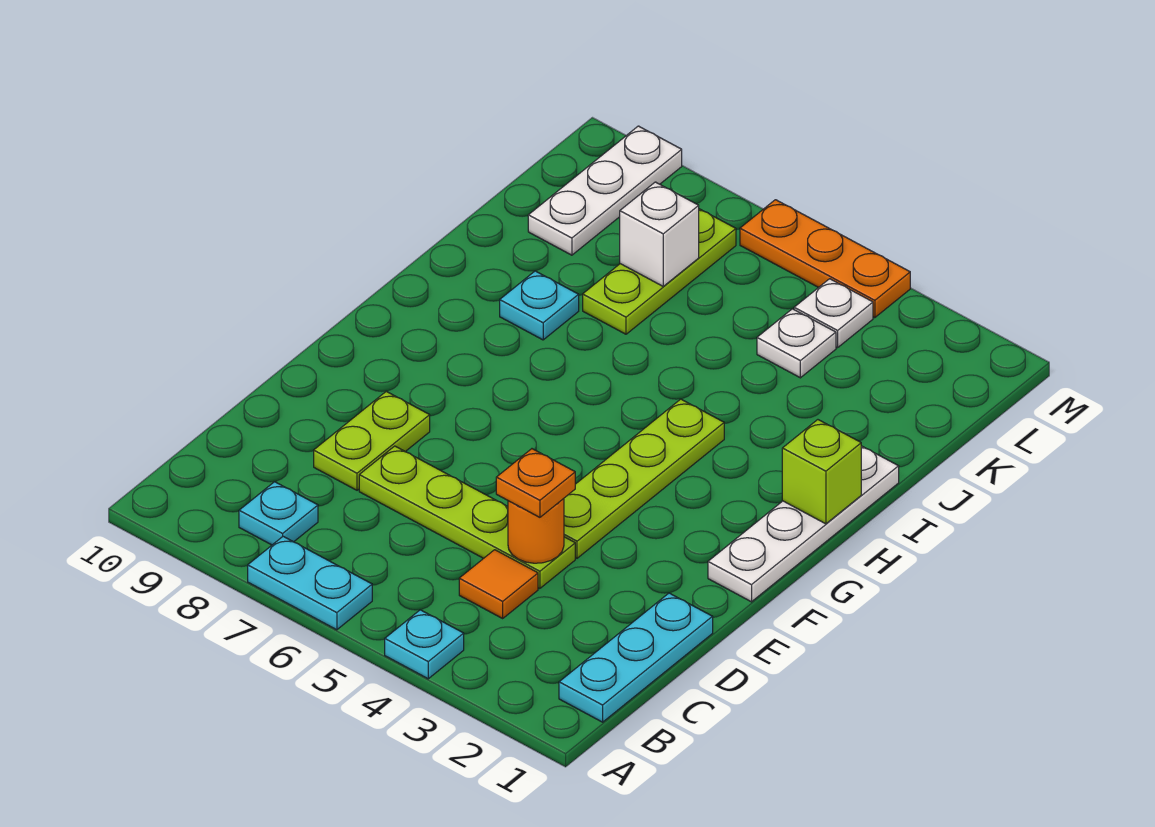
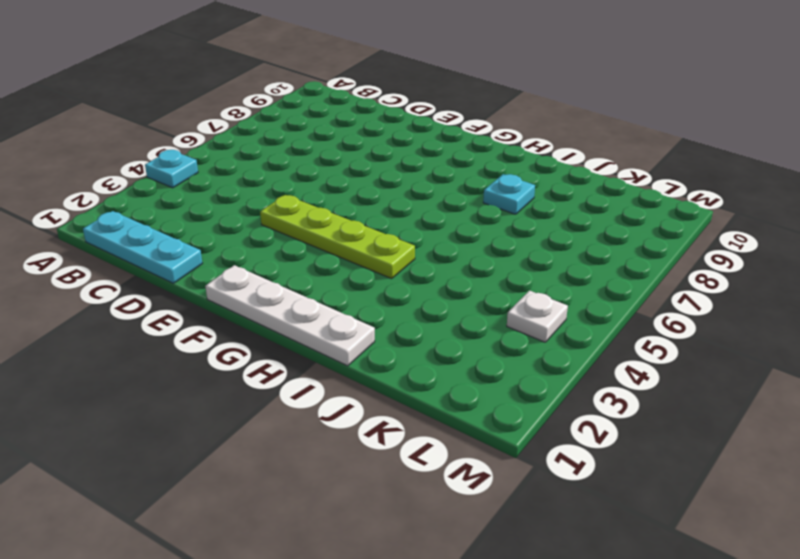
none -> cyan 1x2 plate [248,536,372,630]
none -> cyan 1x1 plate [239,482,318,545]
none -> orange 1x1 tile [459,550,538,618]

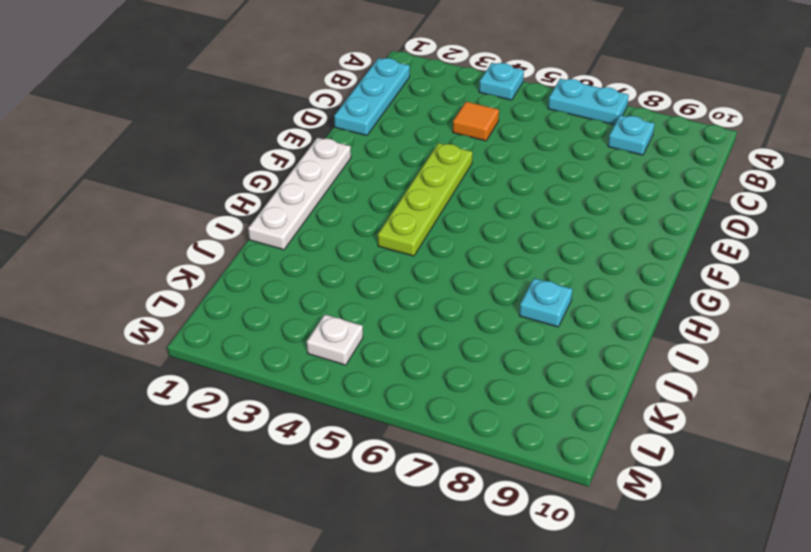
none -> lime 1x4 plate [359,446,575,588]
none -> lime 1x2 plate [314,391,430,490]
none -> lime 1x3 plate [583,209,736,334]

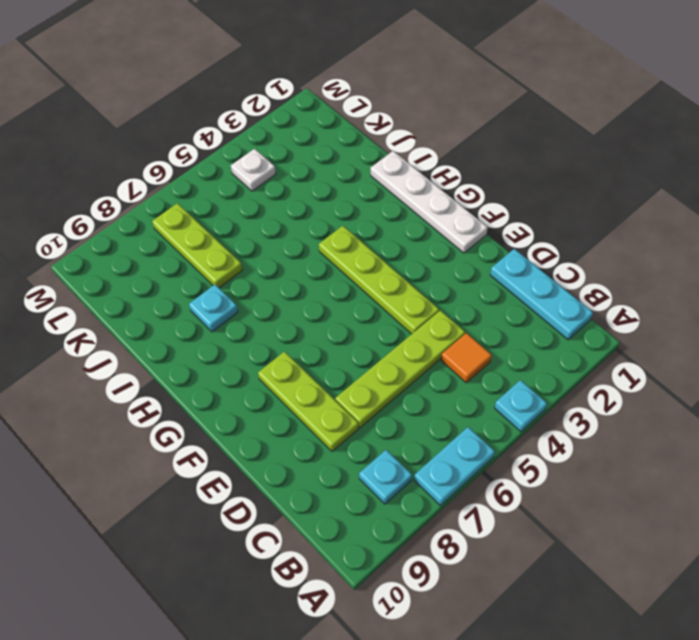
lime 1x3 plate [258,352,359,451] -> lime 1x2 plate [314,391,430,490]
none -> white 1x1 plate [757,309,836,378]
none -> white 1x3 plate [528,126,682,255]
none -> orange 1x3 plate [740,200,910,318]

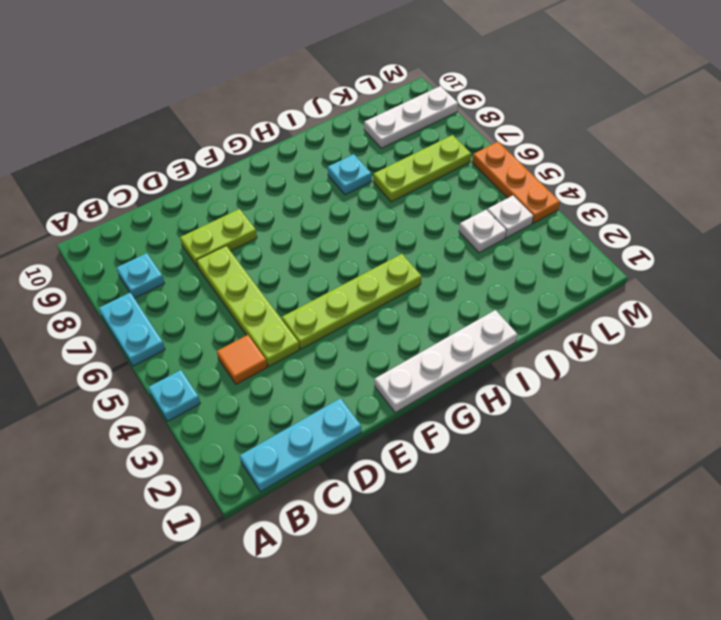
none -> orange 1x1 round brick [508,499,564,563]
none -> lime 1x1 brick [782,420,861,524]
none -> white 1x1 brick [620,182,699,287]

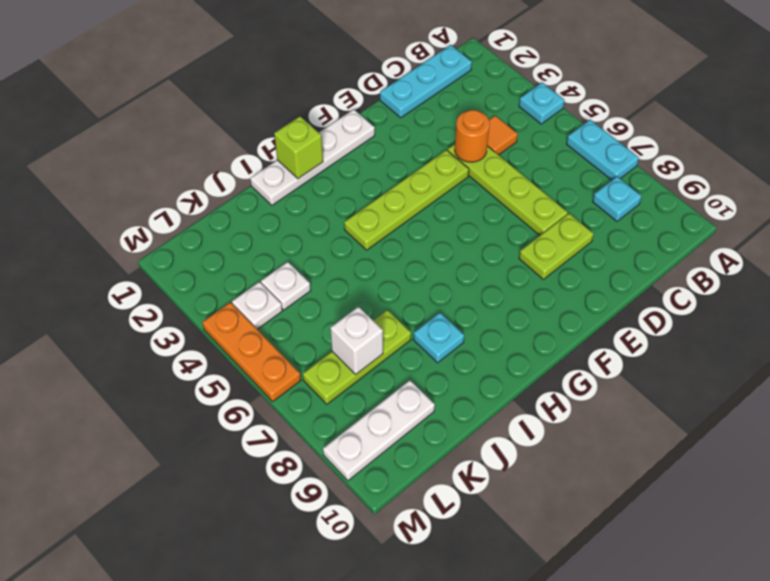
none -> orange 1x1 plate [496,449,575,517]

